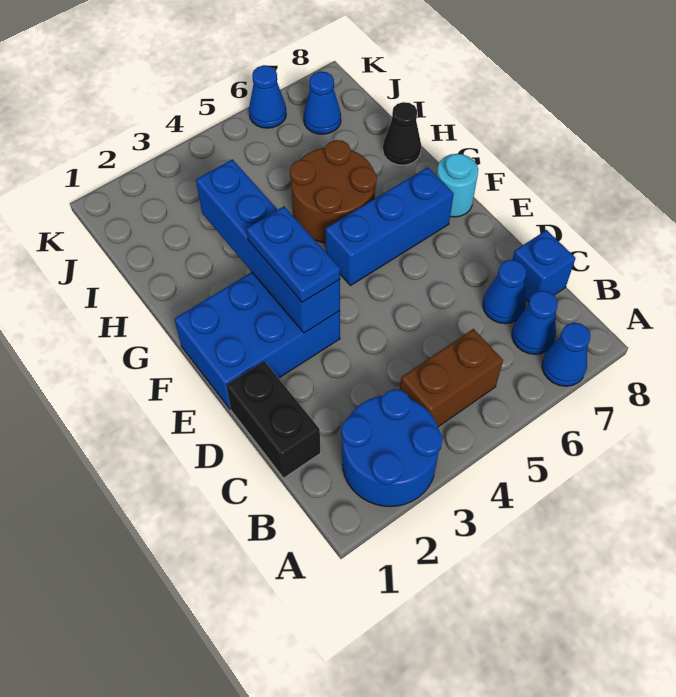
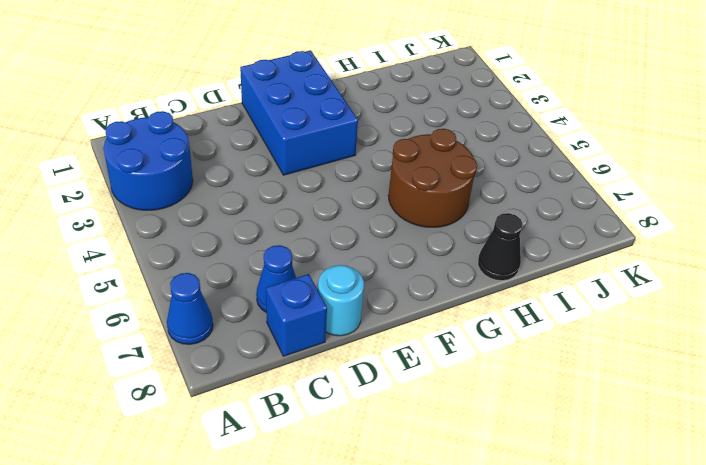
cyan 1x1 round brick [318,265,364,336] -> cyan 1x1 round brick moved to [437,154,478,217]
none -> brown 1x2 brick [400,329,503,427]
none -> blue 1x1 cone [512,291,558,354]
none -> black 1x2 brick [226,361,321,478]

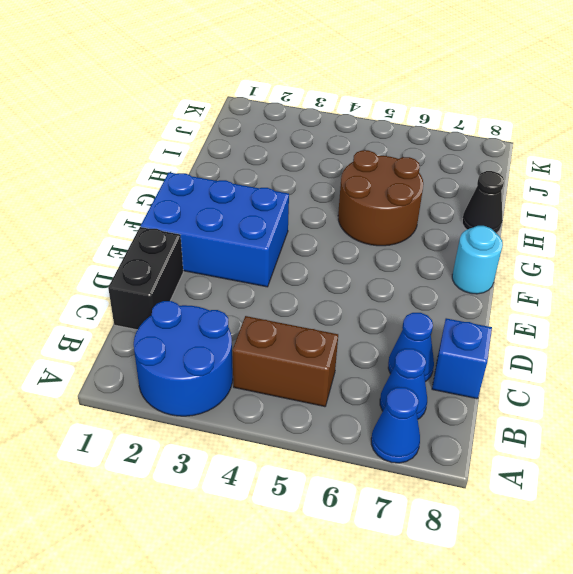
none -> blue 1x3 brick [326,167,454,286]
none -> blue 1x1 cone [304,72,341,134]
none -> blue 1x1 cone [249,65,286,128]

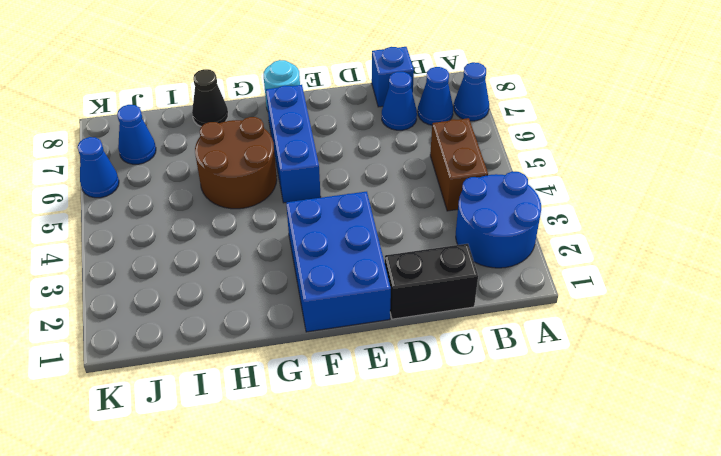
none -> blue 1x4 brick [196,159,340,333]
none -> blue 1x2 plate [246,206,340,302]

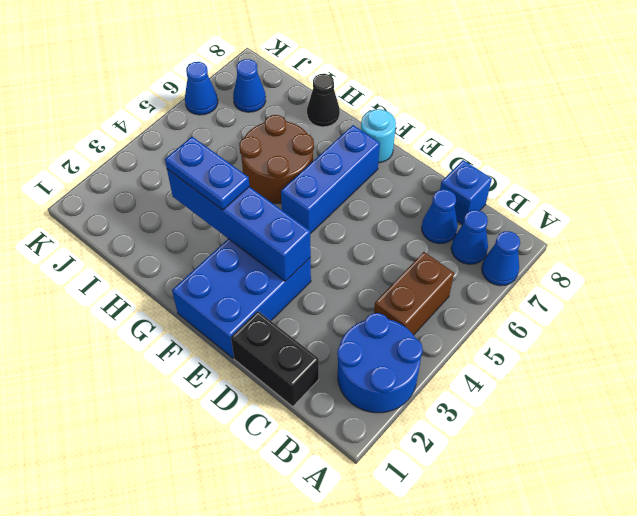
blue 1x2 plate [165,137,250,210] -> blue 1x2 plate moved to [246,206,340,302]

